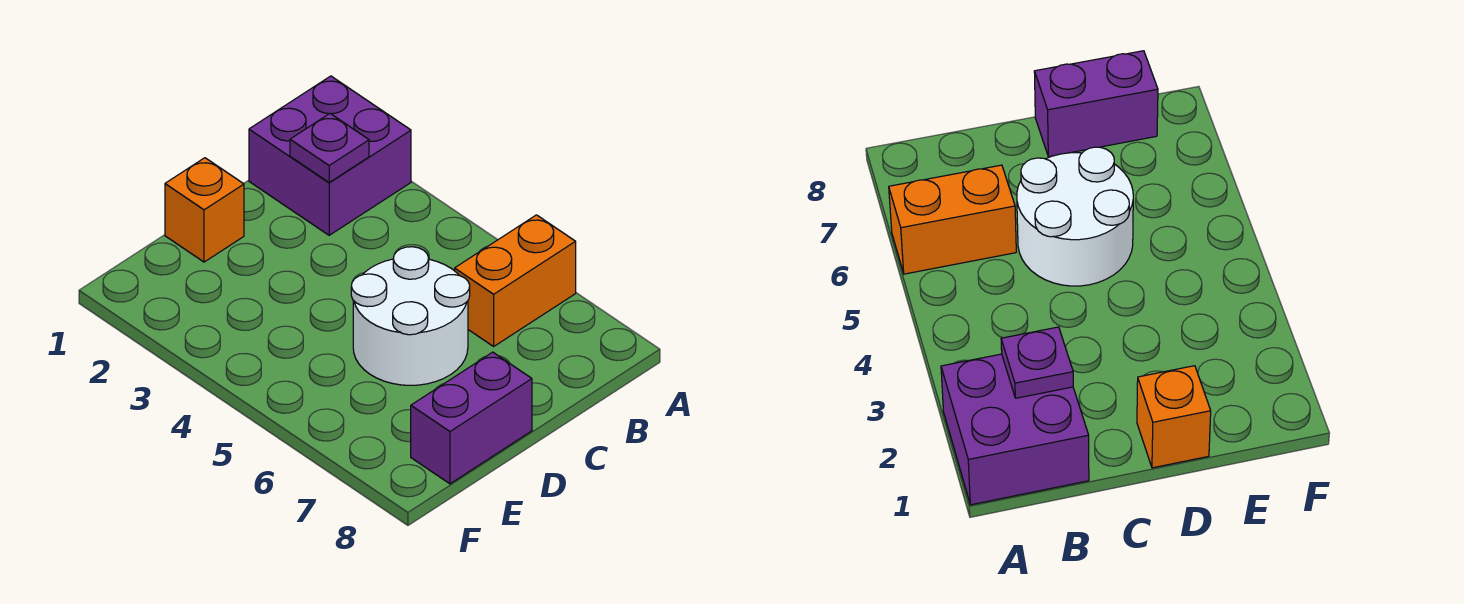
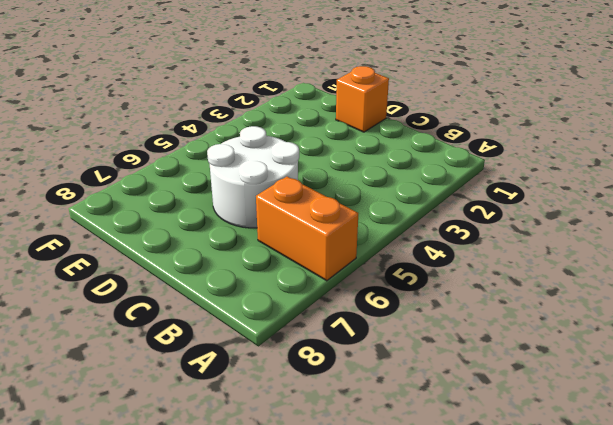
none -> purple 2x2 brick [249,76,411,235]
none -> purple 1x2 brick [411,352,532,484]

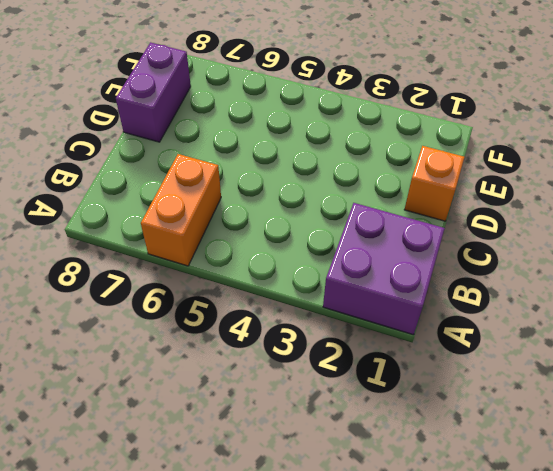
none -> white 2x2 round brick [351,247,470,385]
none -> purple 1x1 plate [290,114,369,182]

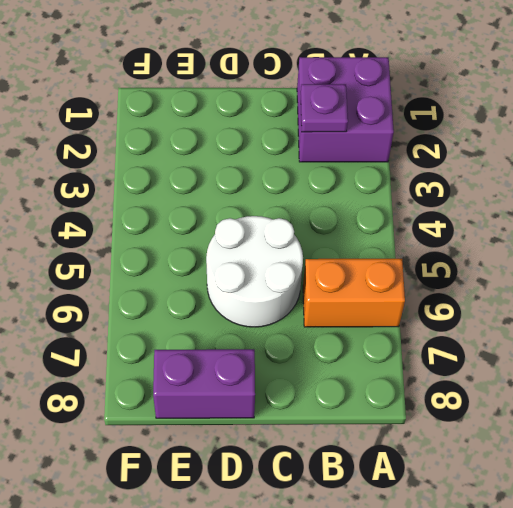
none -> orange 1x1 brick [165,158,244,262]

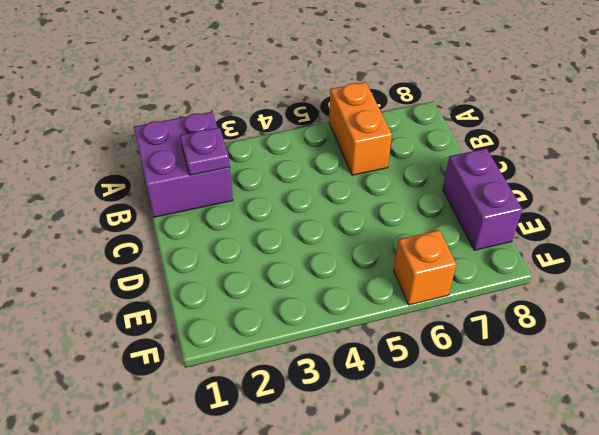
orange 1x1 brick [394,230,457,305] -> orange 1x1 brick moved to [165,158,244,262]
none -> white 2x2 round brick [351,247,470,385]

